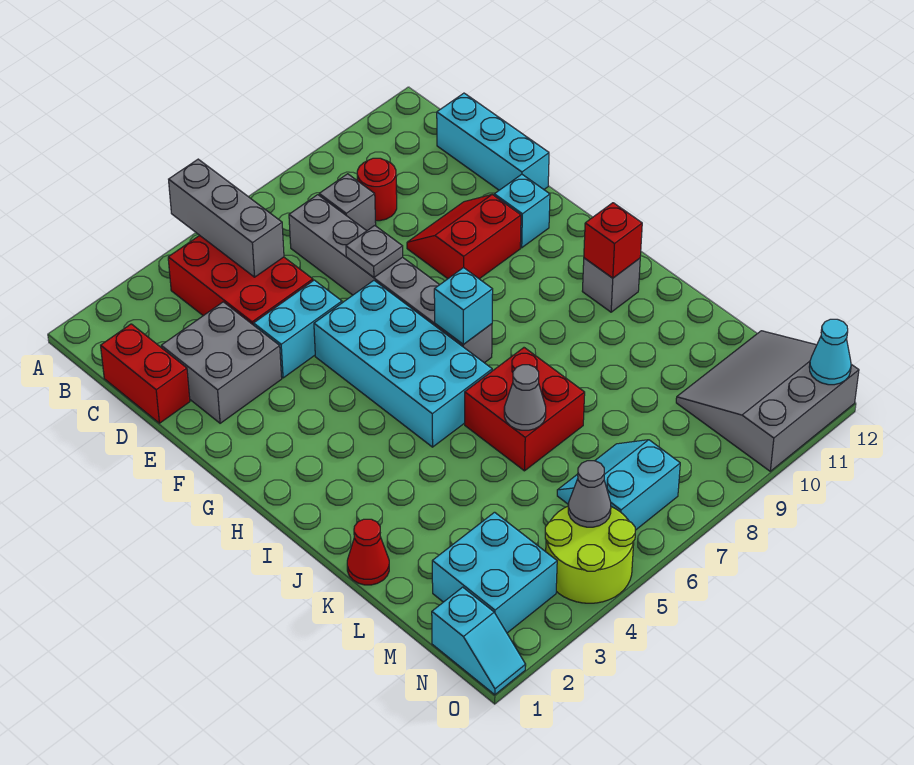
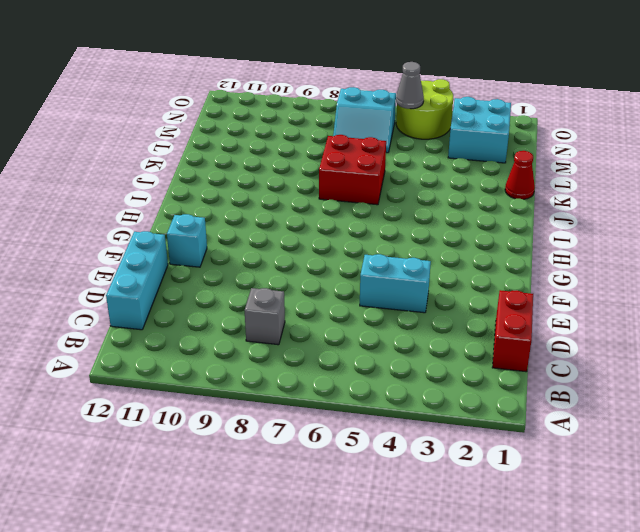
none -> red 2x3 brick [168,235,313,325]
none -> grey 1x6 brick [289,195,492,363]
none -> red 1x1 round brick [357,158,397,221]

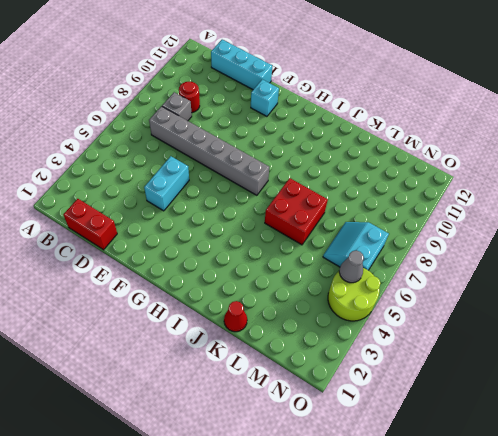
none -> red 2x3 brick [168,235,313,325]
none -> grey 2x2 brick [161,302,282,423]
none -> red 2x2 slope [407,195,521,279]

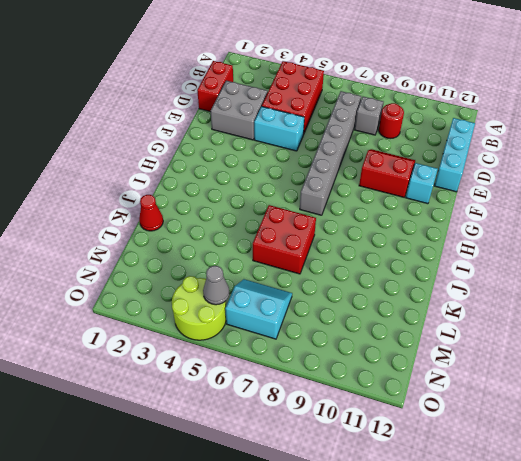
none -> cyan 2x4 brick [314,280,492,447]
none -> grey 1x1 brick [582,258,640,312]
none -> cyan 2x2 brick [432,512,557,633]

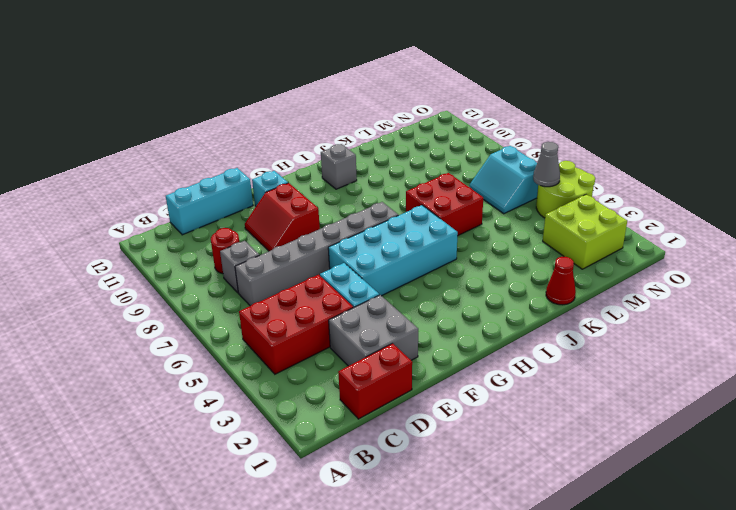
lime 2x2 brick [543,194,627,269] -> cyan 2x2 brick [432,512,557,633]
none -> grey 3x3 slope [676,331,859,471]
none -> cyan 1x2 slope [432,587,526,695]
none -> grey 1x3 brick [169,159,284,277]

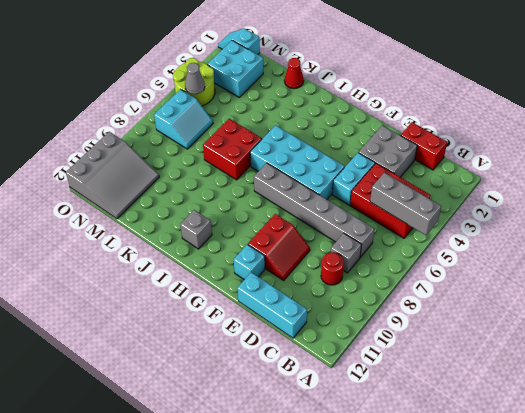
none -> grey 1x1 plate [346,226,403,277]
none -> cyan 1x1 brick [434,268,493,344]
none -> red 1x1 brick [584,203,642,278]

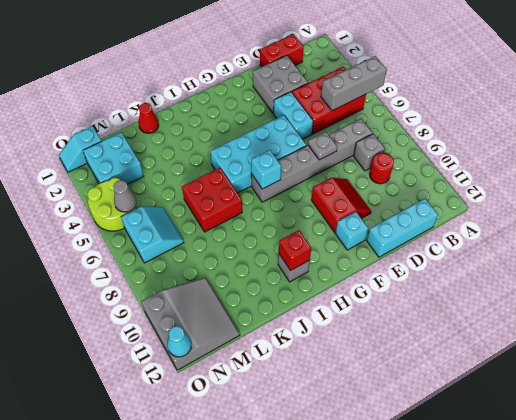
none -> grey 1x1 cone [504,365,546,430]

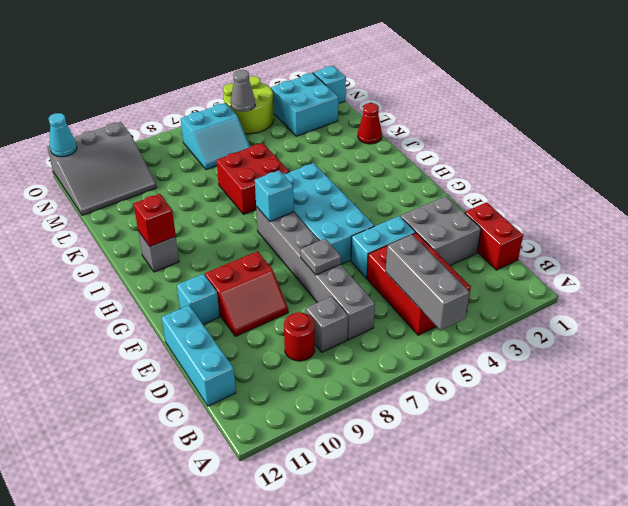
none -> grey 1x1 cone [504,365,546,430]

